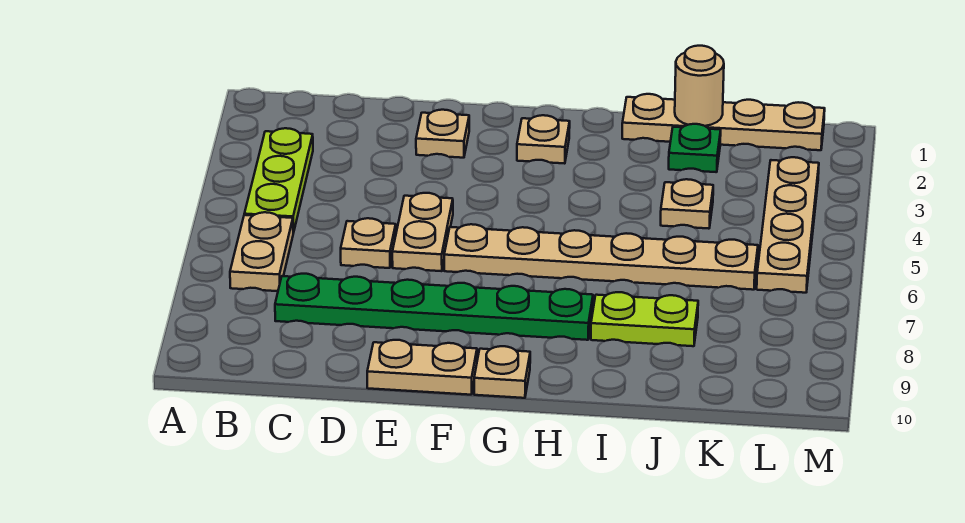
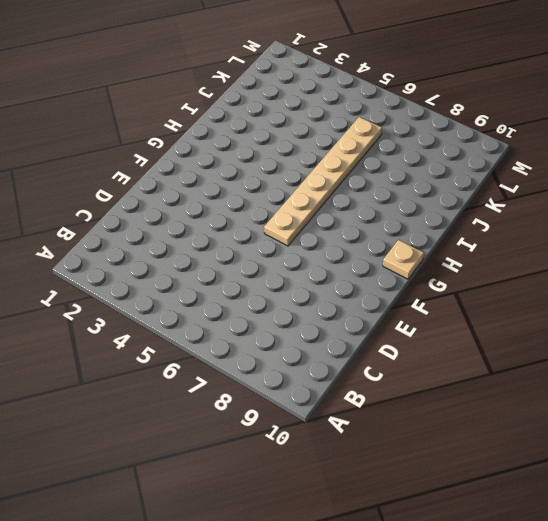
none -> lime 1x3 plate [244,128,313,233]
none -> tan 1x2 plate [230,212,293,291]
none -> green 1x6 plate [275,274,593,340]

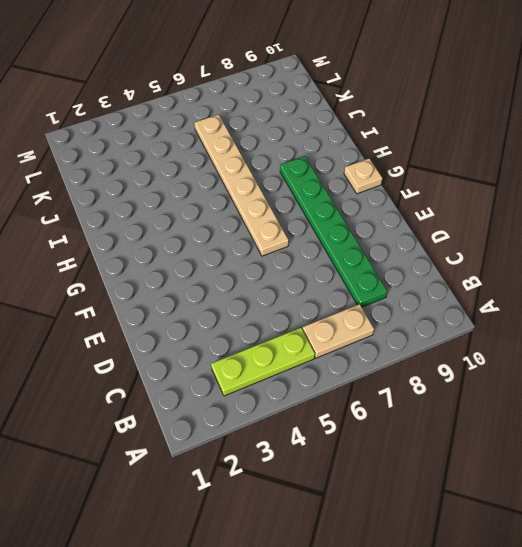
none -> tan 1x1 plate [341,218,396,268]
none -> tan 1x1 plate [416,110,469,158]
none -> tan 1x2 plate [392,193,453,271]

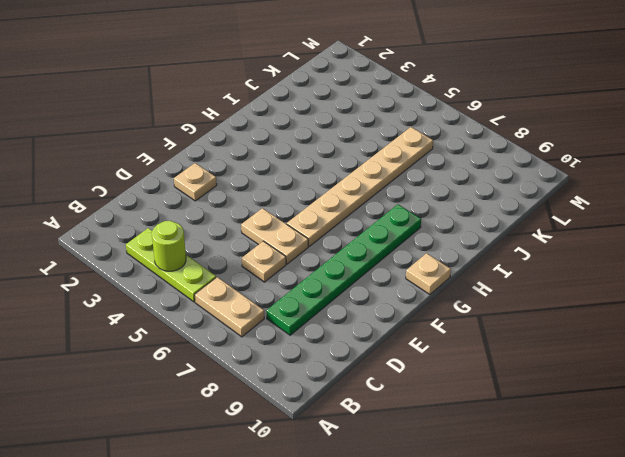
lime 1x1 round brick [152,221,186,271] -> none
none -> tan 1x2 plate [367,340,477,395]
none -> tan 1x1 plate [517,115,570,164]
none -> tan 1x4 plate [622,94,825,150]

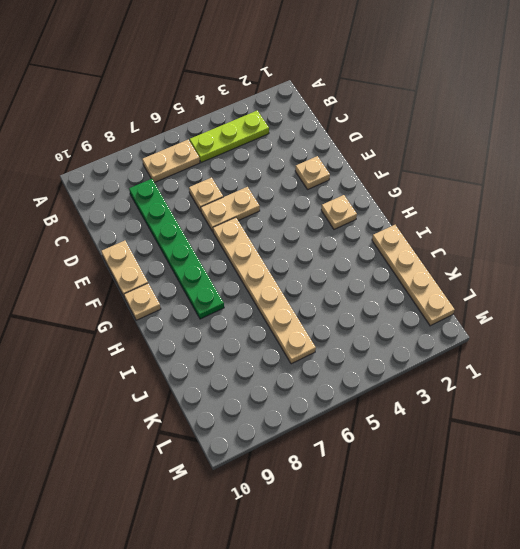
none -> lime 1x2 plate [591,292,698,346]
none -> green 1x1 plate [669,124,721,172]
none -> tan 1x1 plate [661,179,713,229]

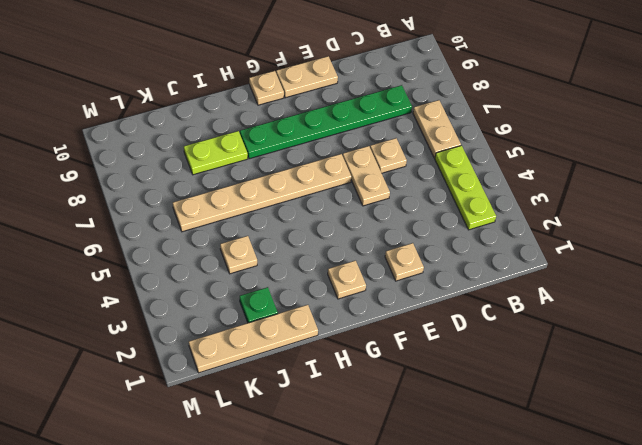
none -> tan 1x4 plate [757,157,819,293]
none -> tan 1x1 round brick [675,46,724,126]

